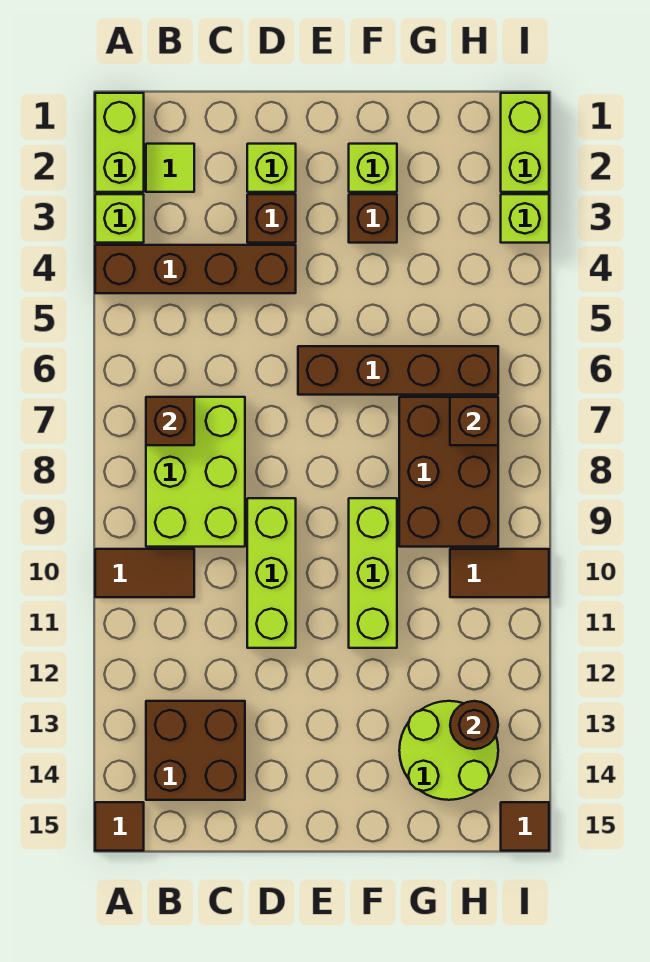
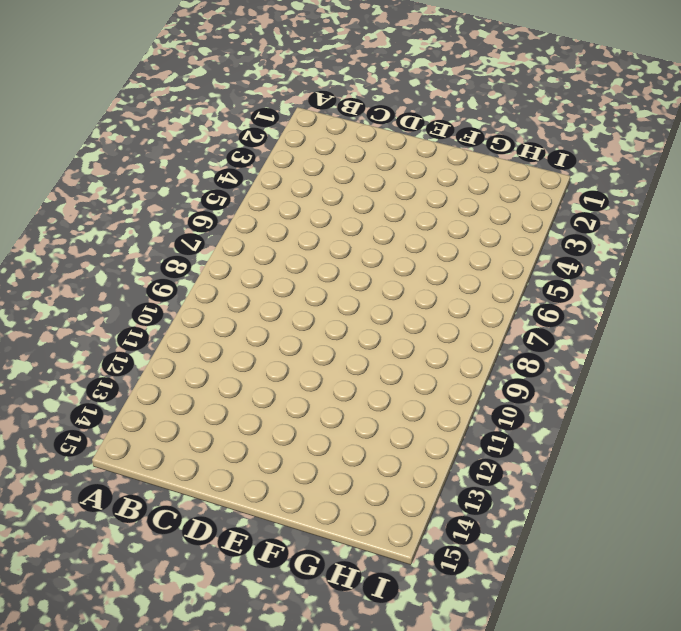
none -> lime 1x2 brick [95,93,144,192]
none -> lime 1x1 brick [95,194,144,243]
none -> brown 1x4 brick [95,245,296,293]

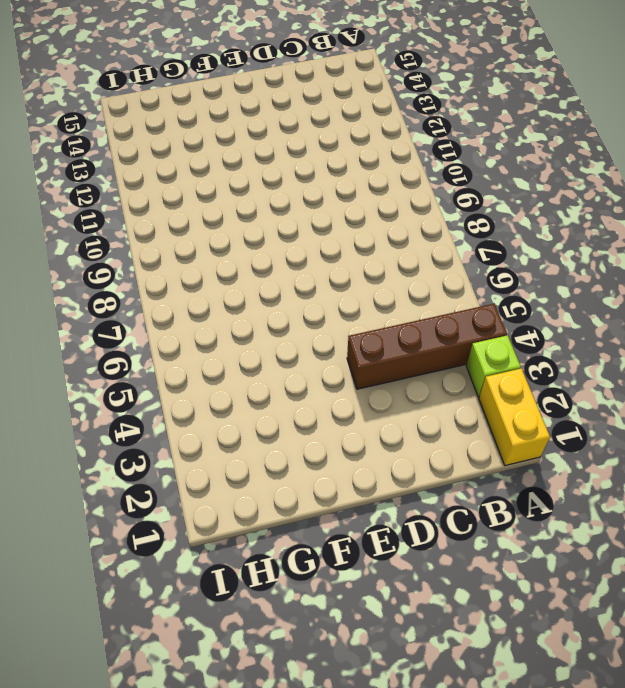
yellow 1x2 brick [479,369,550,466] -> lime 1x2 brick [95,93,144,192]
none -> brown 1x2 tile [95,549,194,597]
none -> brown 1x1 tile [95,802,144,851]
none -> lime 1x1 tile [146,144,194,192]

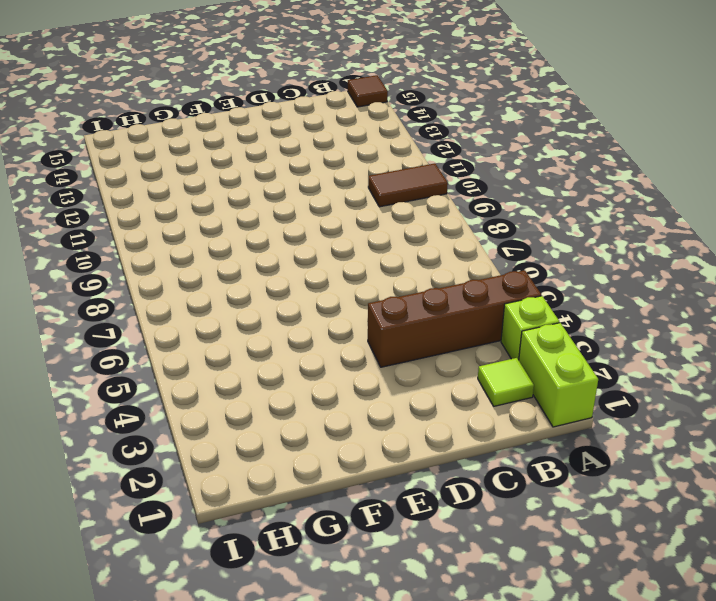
none -> lime 2x3 brick [146,397,245,547]
none -> brown 2x2 brick [146,701,245,800]
none -> lime 1x1 brick [247,144,296,192]

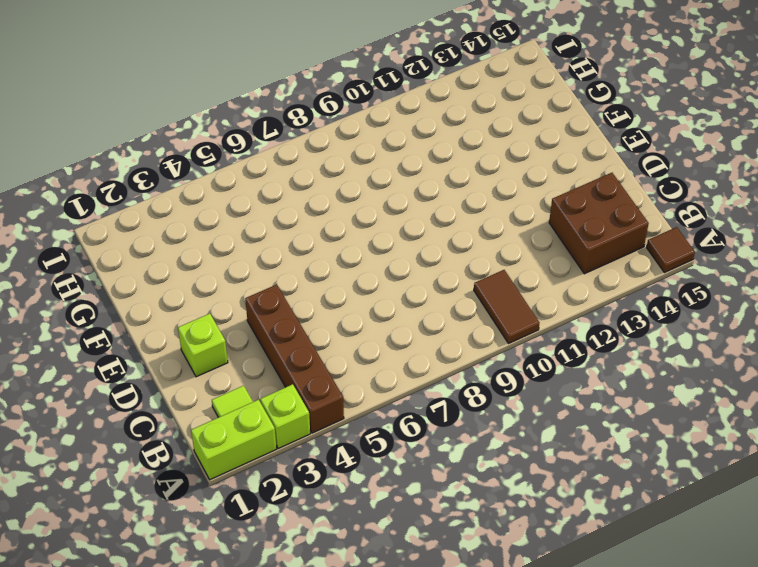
none -> lime 2x3 brick [146,397,245,547]
none -> brown 1x1 brick [247,194,296,243]
none -> lime 1x3 brick [247,498,296,648]

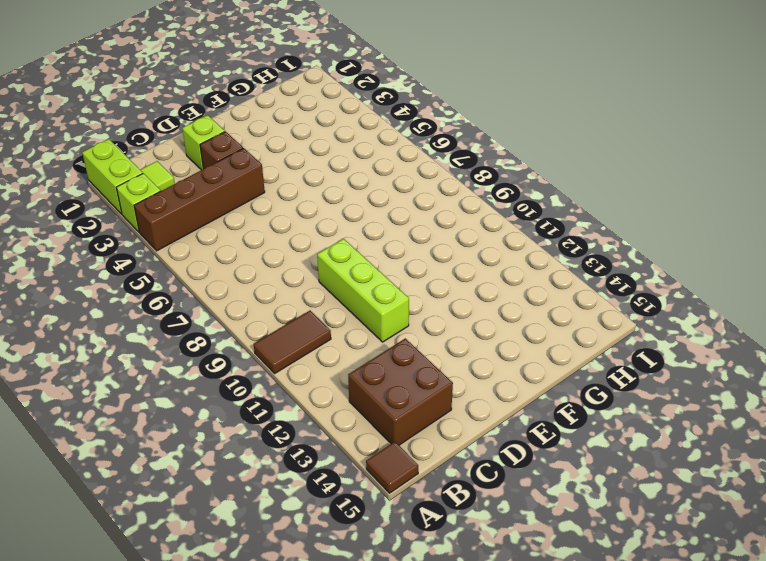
none -> lime 2x3 brick [146,397,245,547]
none -> brown 1x4 brick [298,346,498,395]
none -> lime 1x1 brick [349,144,397,192]

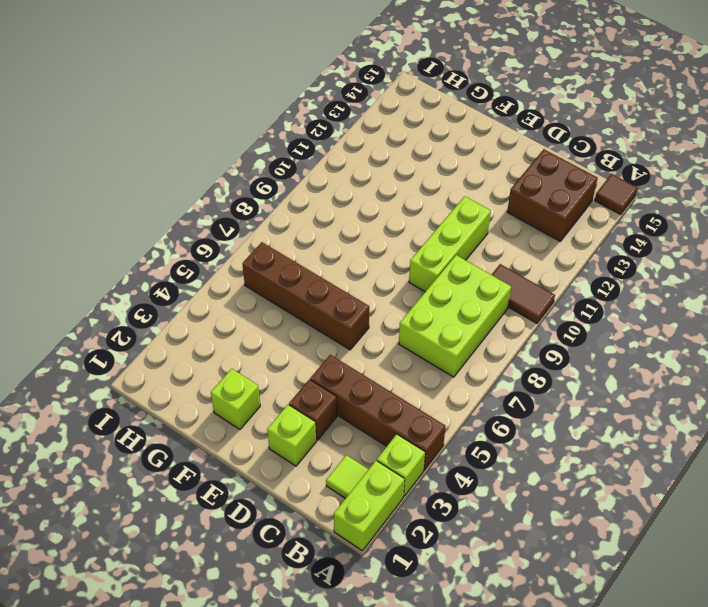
none -> brown 1x1 brick [349,194,397,243]
none -> lime 1x3 brick [349,498,397,648]
none -> brown 2x3 brick [399,397,498,547]

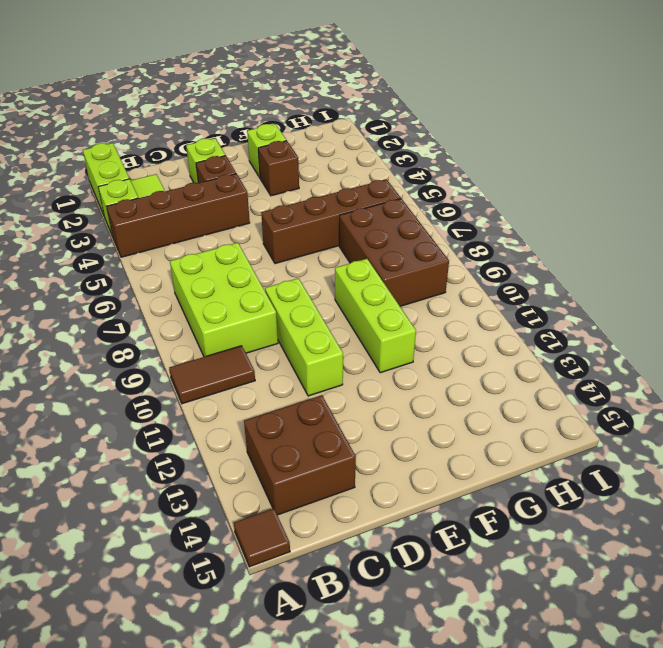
none -> lime 2x2 round brick [399,701,498,800]
none -> brown 1x2 tile [450,549,549,597]
none -> lime 1x2 brick [501,93,549,192]

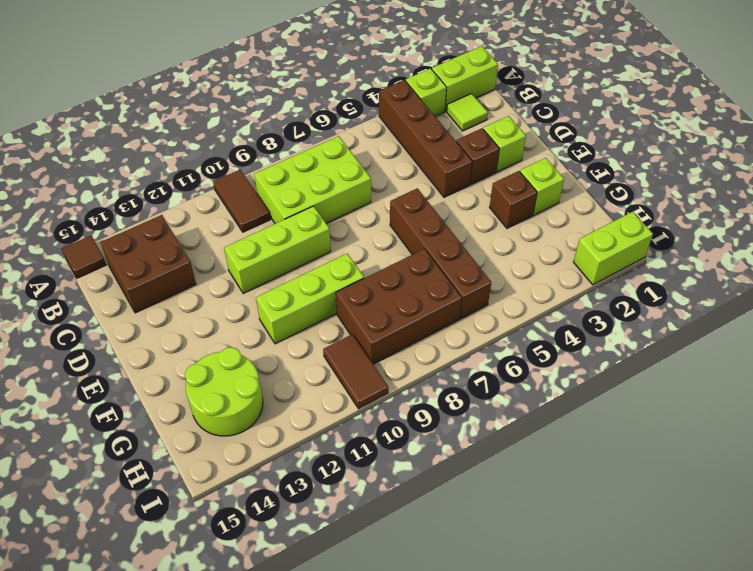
none -> lime 1x1 brick [501,194,549,243]
none -> brown 1x1 tile [501,802,549,851]
none -> brown 1x1 brick [146,397,194,445]

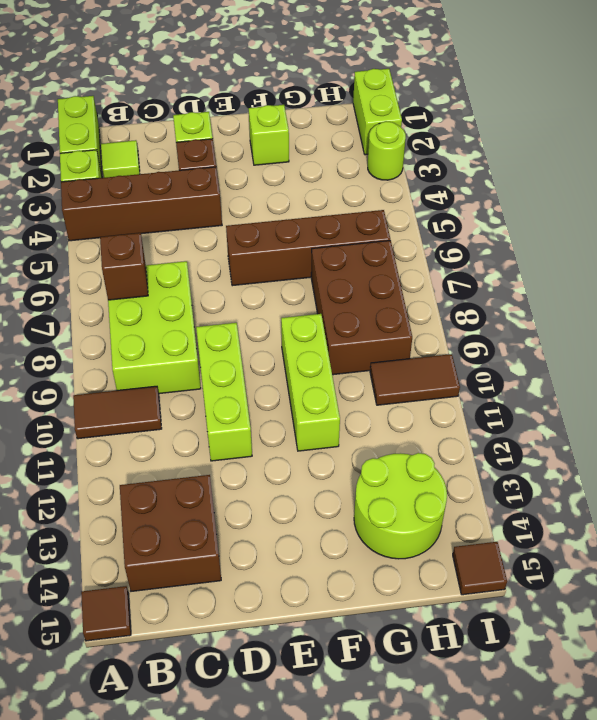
lime 1x1 round brick [368,121,406,180] -> lime 1x1 brick [501,194,549,243]
none -> brown 1x1 brick [349,194,397,243]
none -> brown 1x1 brick [450,397,498,445]
none -> brown 1x1 round brick [450,701,498,749]

